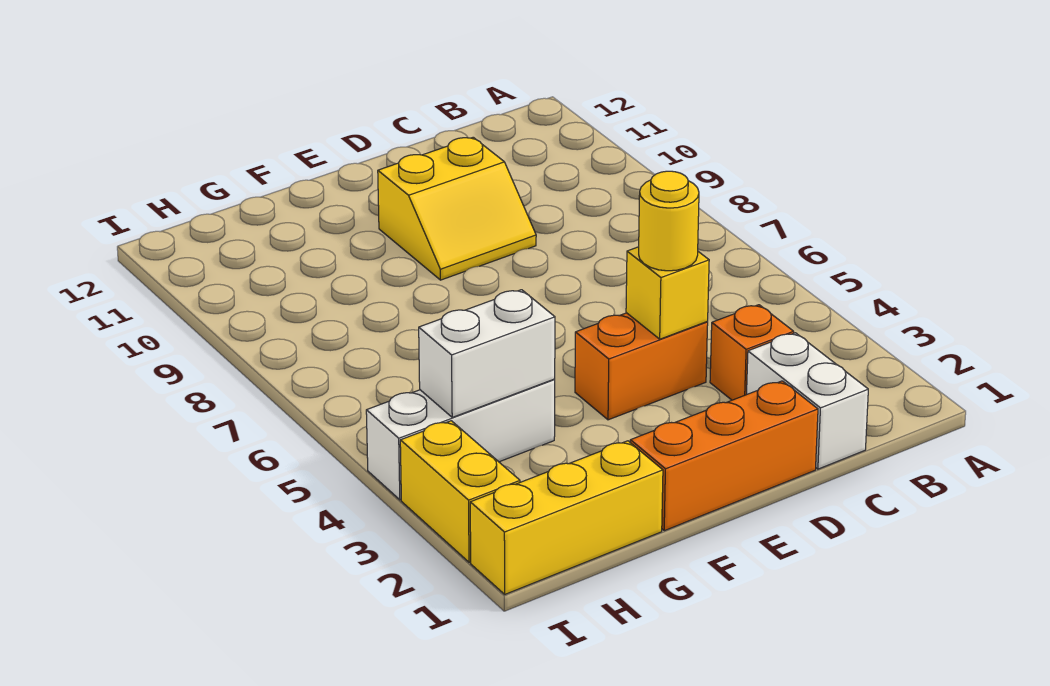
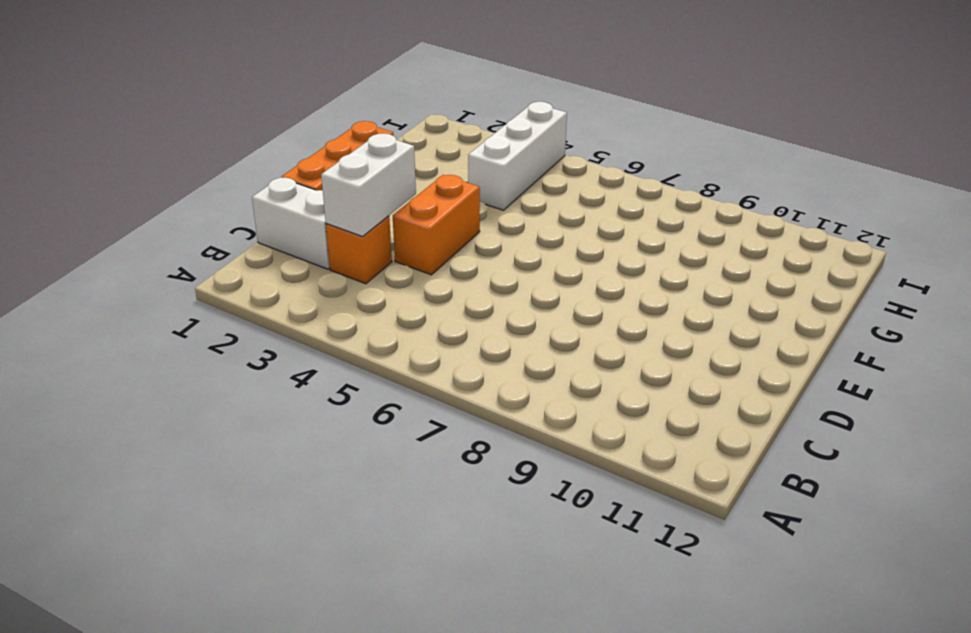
white 1x2 brick [321,134,416,237] -> white 1x2 brick moved to [419,290,555,417]
none -> yellow 2x2 slope [378,137,536,280]
none -> yellow 1x3 brick [470,441,663,594]

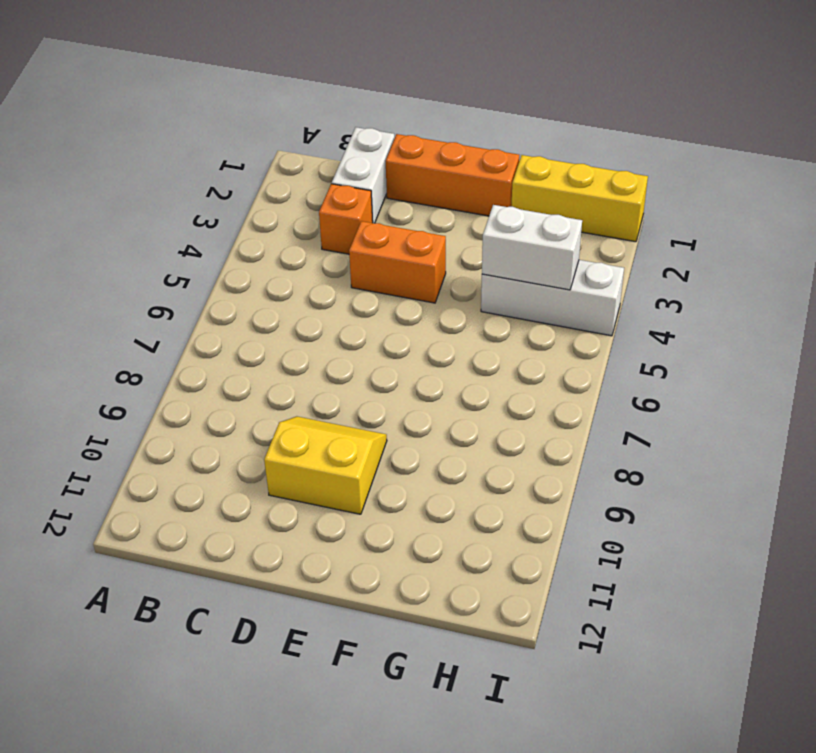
none -> yellow 1x2 brick [400,421,520,562]
none -> yellow 1x1 brick [626,247,709,339]

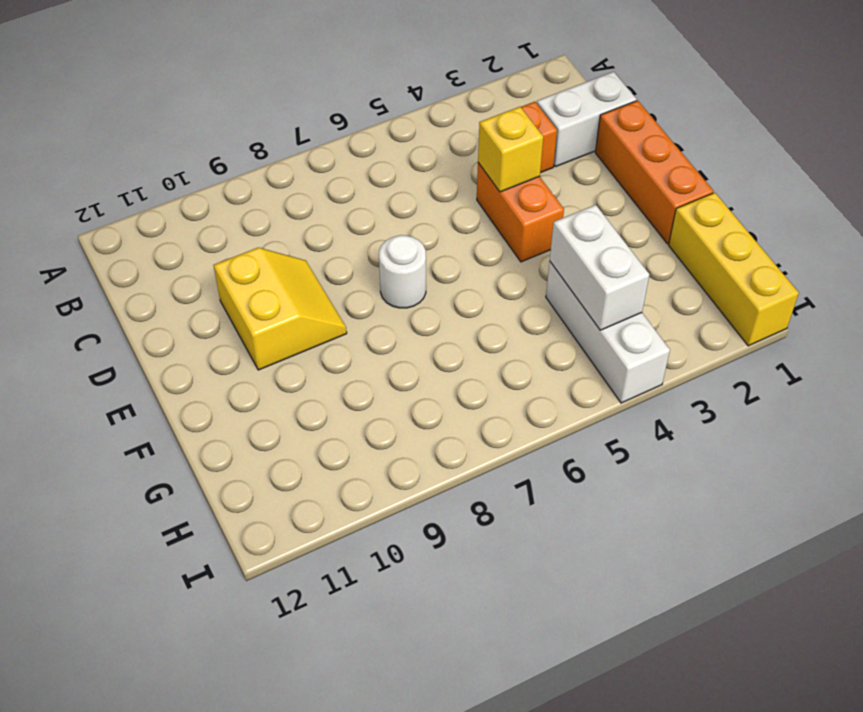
white 1x1 round brick [379,235,426,308] -> none
none -> yellow 1x2 brick [400,421,520,562]
none -> yellow 1x1 round brick [639,171,699,271]

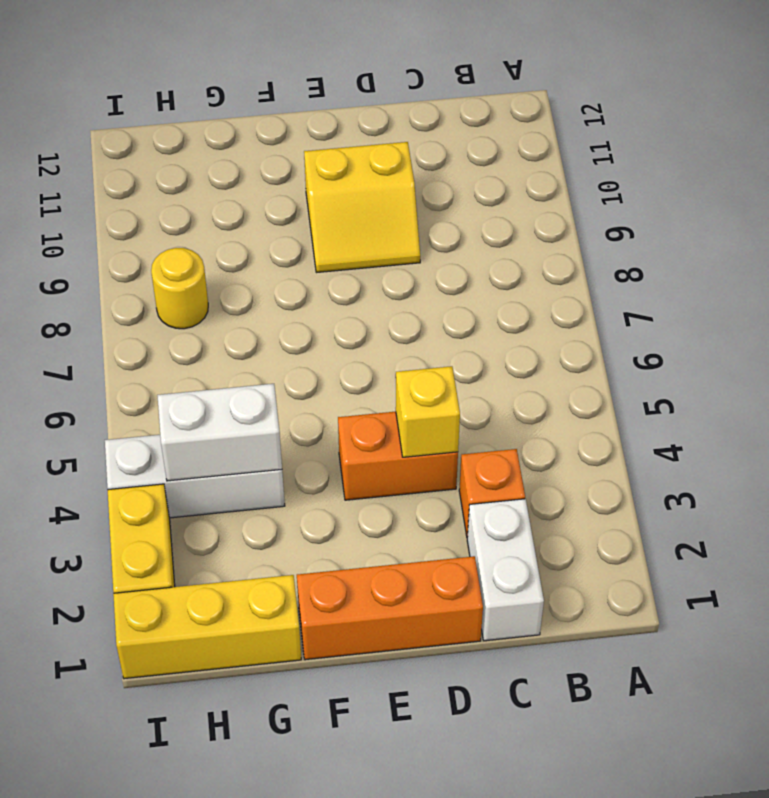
yellow 1x1 round brick [151,248,208,329] -> yellow 1x1 round brick moved to [639,171,699,271]

